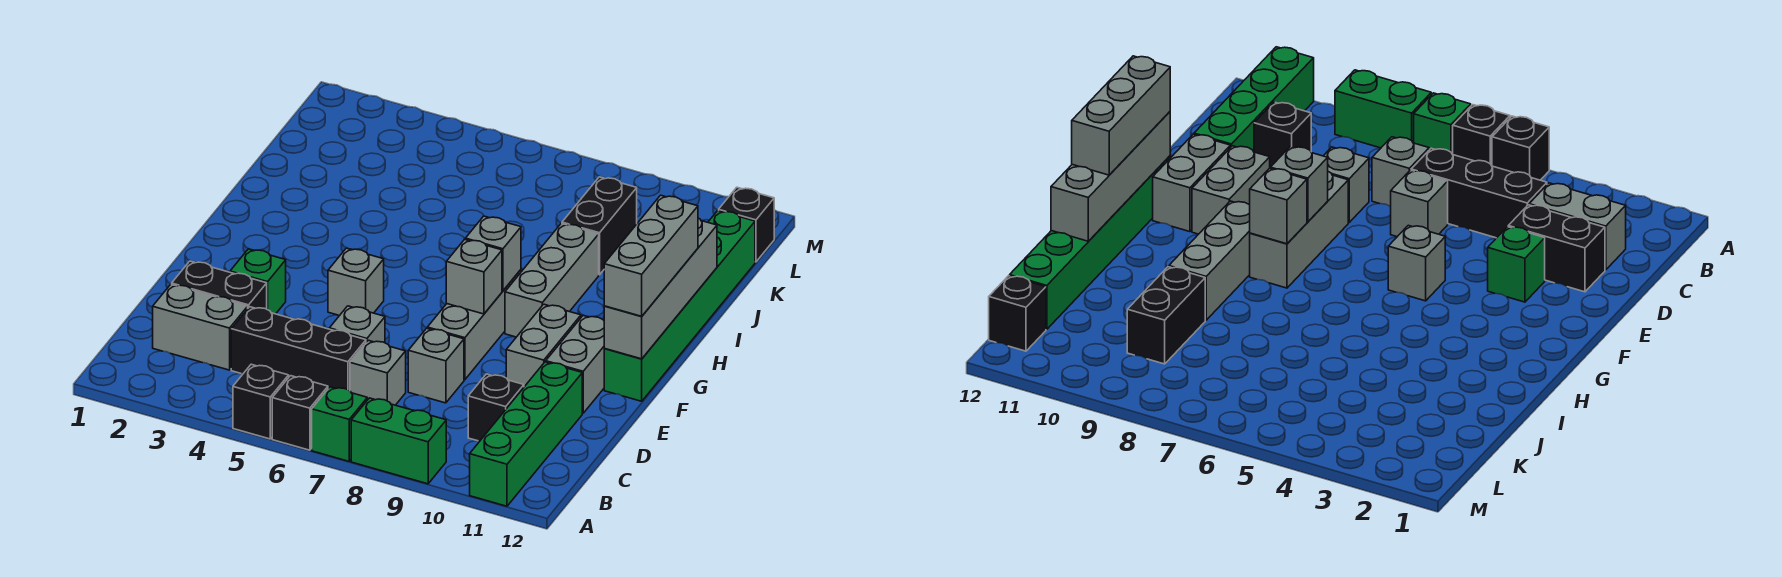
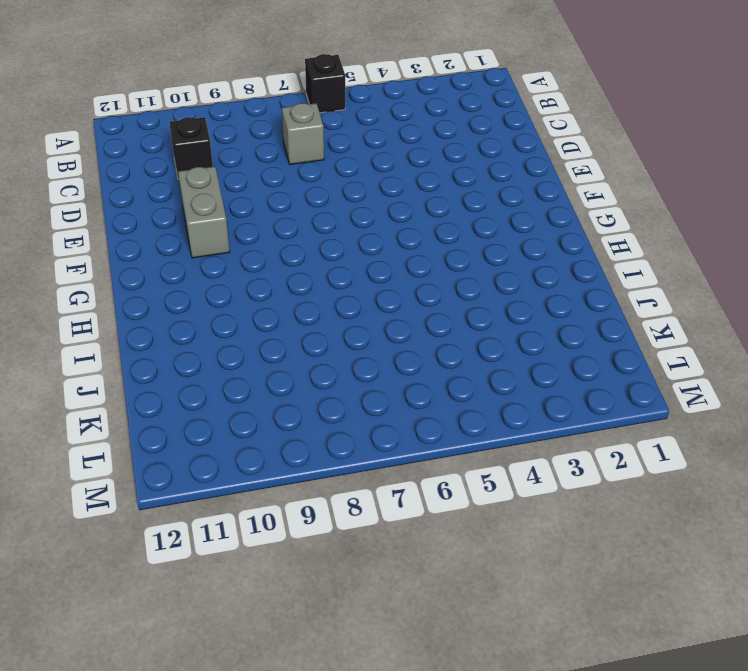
none -> black 1x1 brick [233,364,289,439]
none -> green 1x1 brick [312,387,367,461]
none -> green 1x2 brick [351,398,446,484]

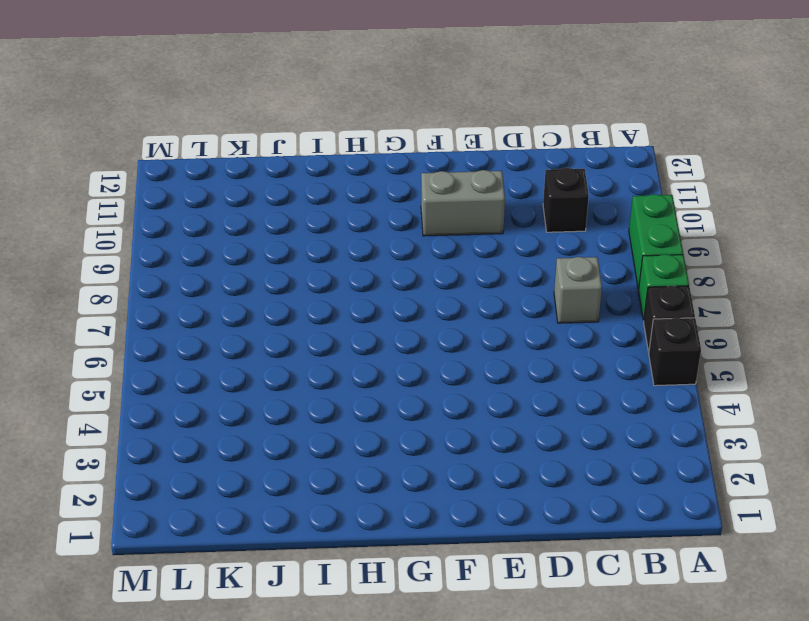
none -> green 1x4 brick [470,362,582,506]
none -> grey 1x2 brick [153,284,248,370]
none -> black 1x3 brick [231,307,366,391]

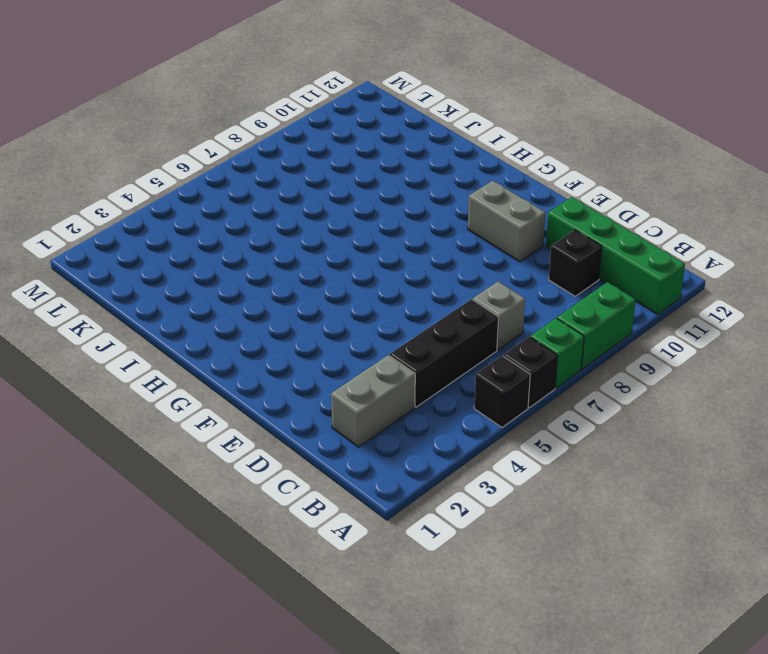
none -> black 1x2 brick [172,261,267,309]
none -> grey 1x1 brick [329,306,385,343]
none -> grey 1x1 brick [408,328,464,403]

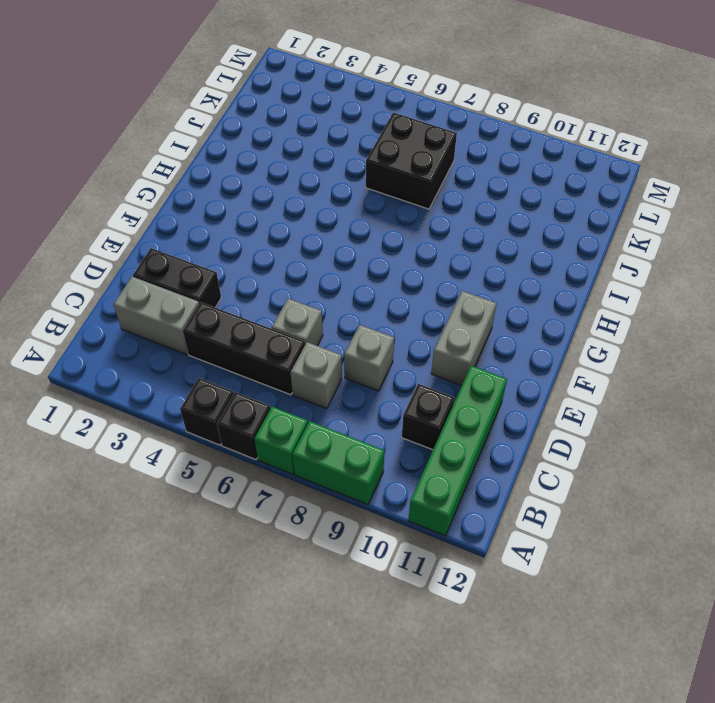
black 2x2 brick [366,112,457,209] -> none
none -> green 1x1 brick [230,249,286,314]
none -> grey 1x3 brick [427,270,521,380]
none -> grey 1x2 brick [546,316,604,413]

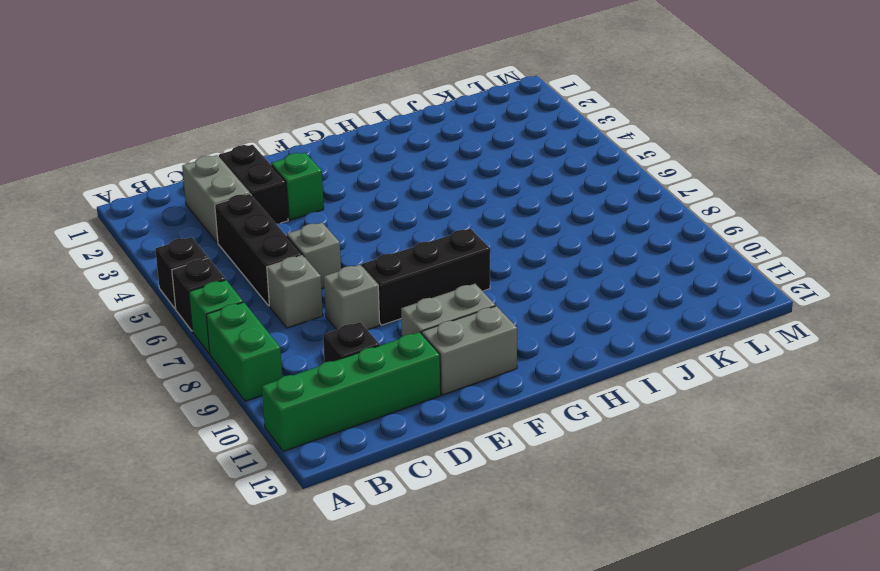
black 1x3 brick [362,229,490,325] -> grey 1x3 brick [427,270,521,380]
none -> grey 1x1 brick [328,248,384,315]
none -> green 1x6 brick [604,211,755,401]
none -> grey 1x3 brick [505,223,599,337]

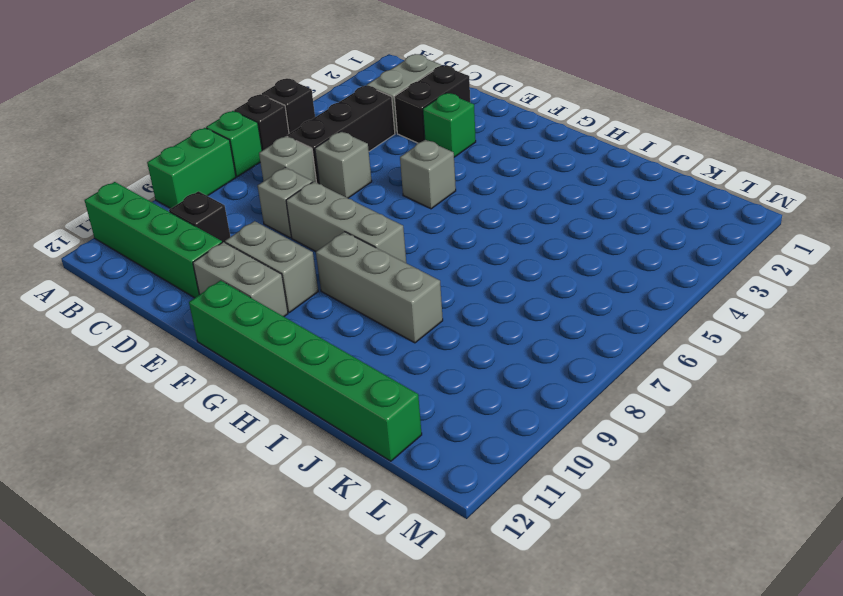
none -> black 1x2 brick [562,177,637,275]
none -> black 1x1 brick [719,187,774,262]
none -> grey 1x1 brick [446,239,502,314]

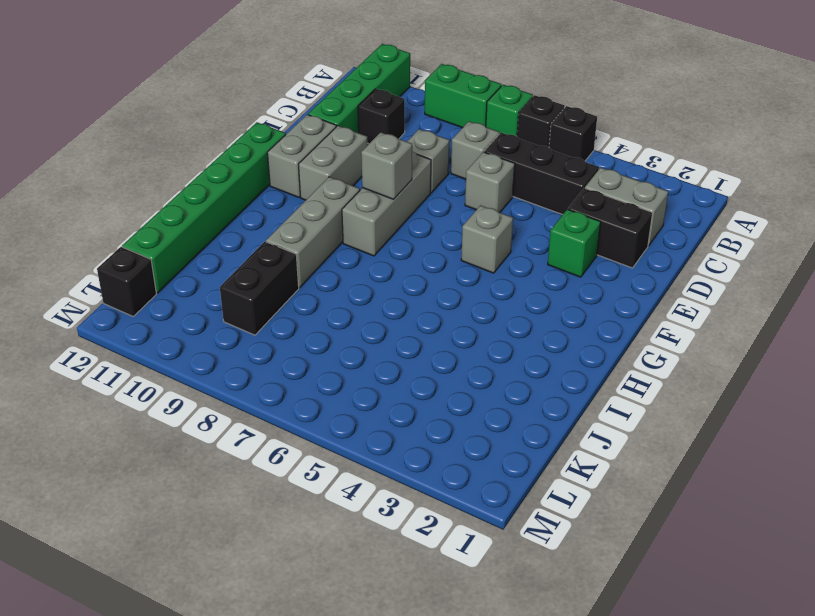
none -> grey 1x4 brick [604,218,717,359]
none -> grey 1x1 brick [465,216,521,291]
none -> grey 1x3 brick [604,195,698,316]

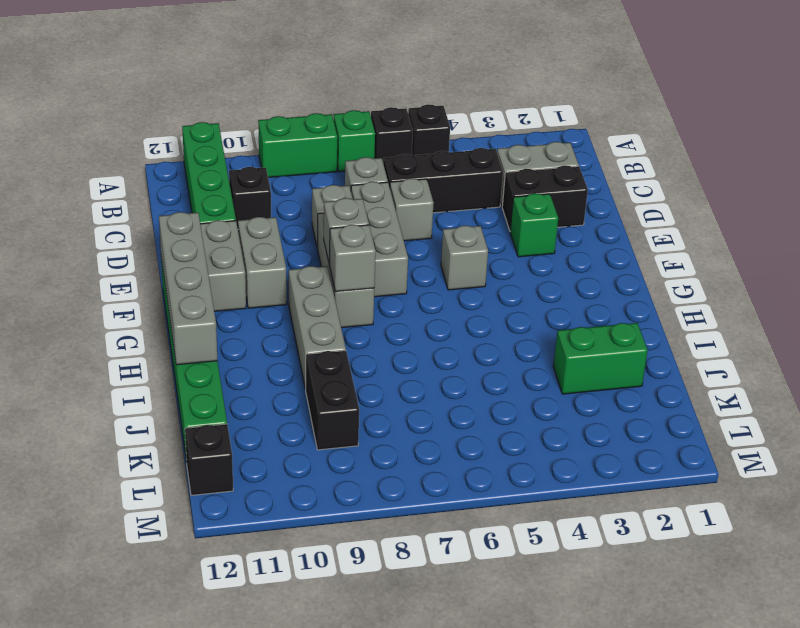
grey 1x3 brick [351,182,408,297] -> grey 1x3 brick moved to [604,195,698,316]
green 1x2 brick [553,323,648,394] -> none

